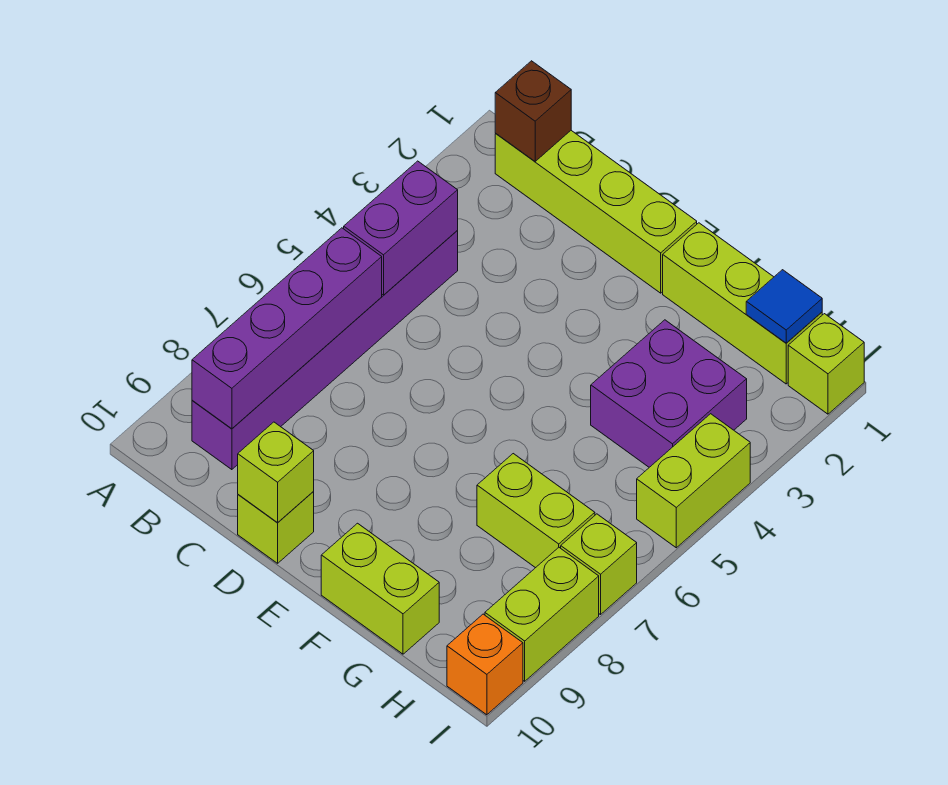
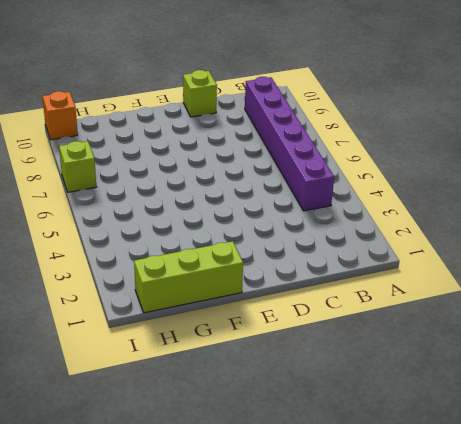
none -> lime 1x4 brick [495,131,697,293]
none -> lime 1x2 brick [321,523,439,654]
none -> purple 2x2 brick [591,320,747,467]

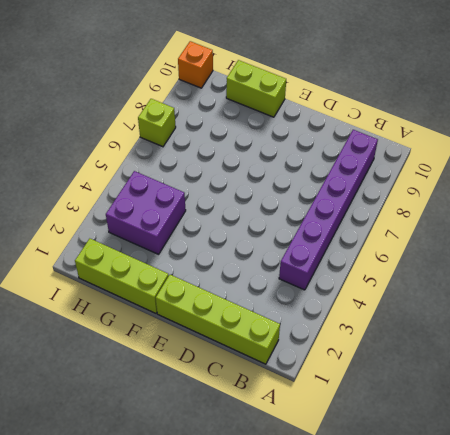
none -> lime 1x1 brick [238,492,314,563]
none -> lime 1x2 brick [477,454,595,568]
none -> lime 1x1 brick [788,314,864,414]

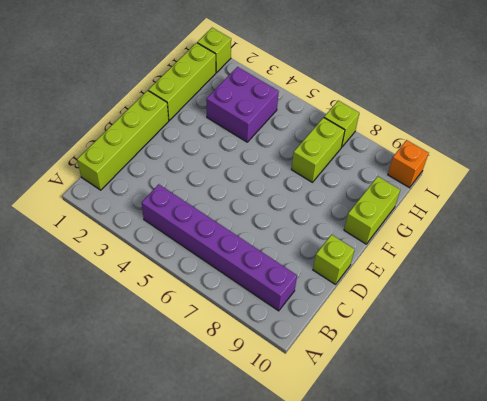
none -> lime 1x2 brick [637,414,750,548]
none -> lime 1x2 brick [485,548,599,681]
none -> brown 1x1 brick [495,61,571,161]

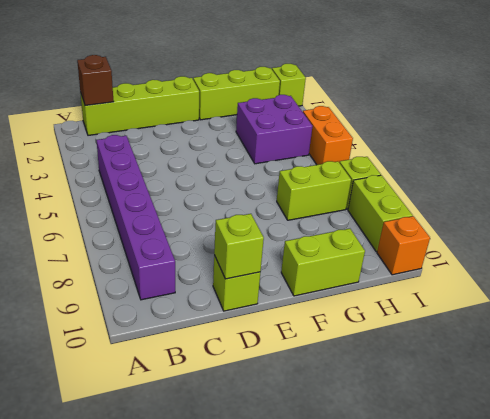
orange 1x2 brick [303,106,353,165] -> lime 1x2 brick [637,414,750,548]
none -> purple 1x2 brick [344,161,458,295]
none -> purple 1x4 brick [192,228,382,429]
none -> blue 1x1 tile [746,270,822,343]

